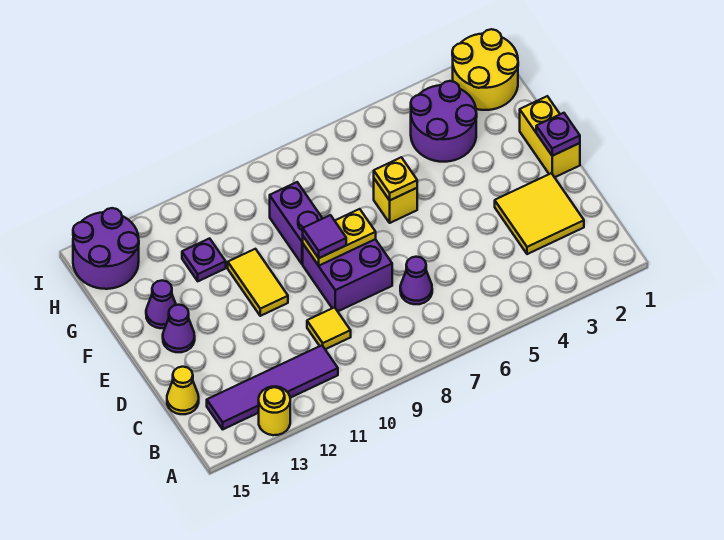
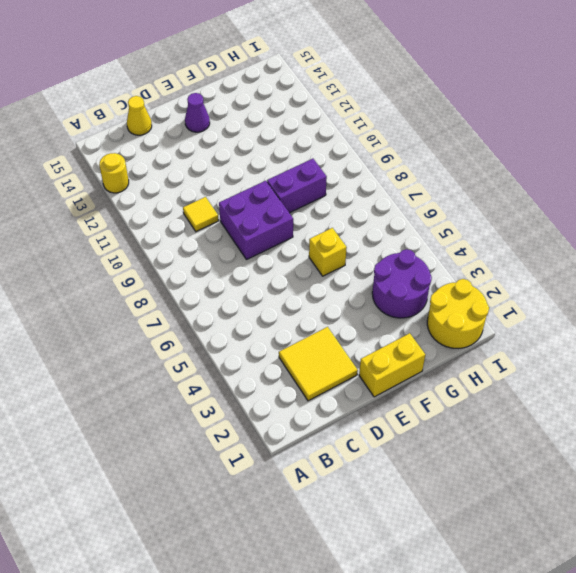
none -> purple 1x4 tile [207,345,338,429]
none -> purple 1x1 cone [400,257,432,304]
none -> yellow 1x2 tile [228,249,288,316]

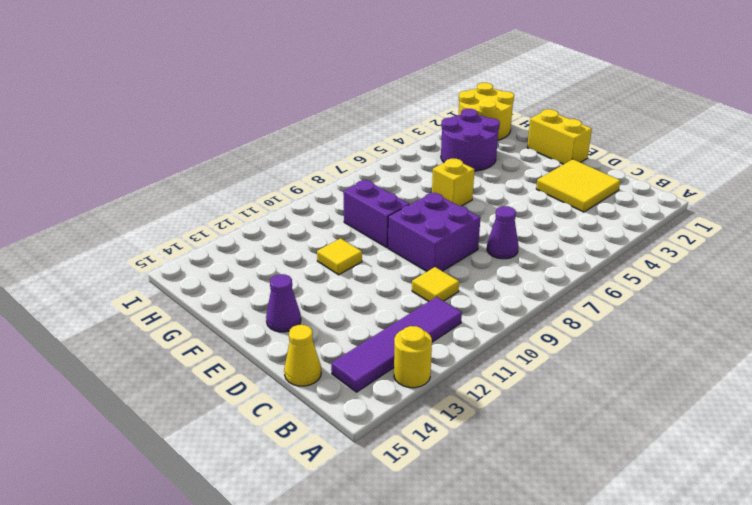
yellow 1x1 tile [317,238,362,275] -> yellow 1x2 tile [228,249,288,316]
none -> purple 1x1 cone [146,281,176,328]
none -> purple 1x1 plate [182,238,226,281]
none -> purple 2x2 round brick [73,208,139,289]

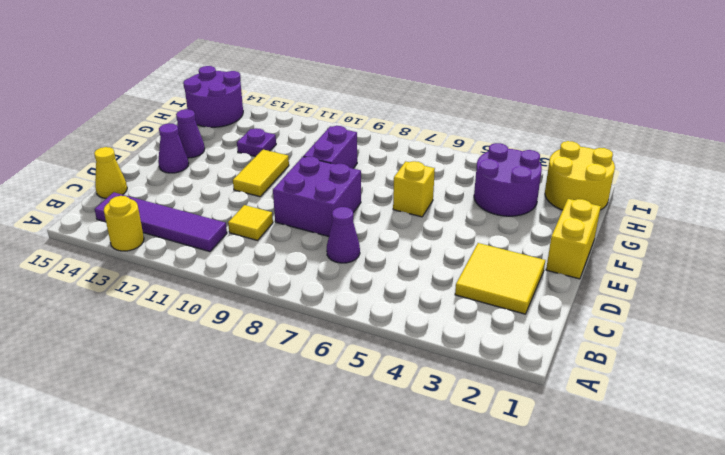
none -> purple 1x1 plate [536,113,580,156]
none -> yellow 1x2 plate [303,209,376,266]
none -> yellow 1x1 plate [374,157,417,200]

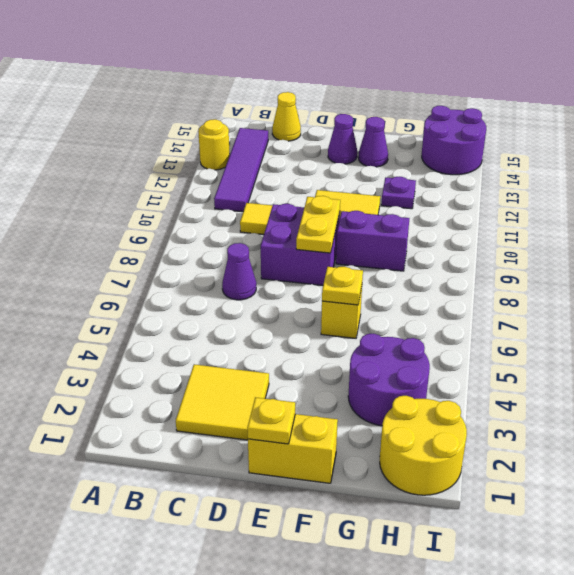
yellow 1x1 plate [247,397,295,444] -> purple 1x1 plate [536,113,580,156]
none -> purple 1x1 tile [303,215,346,258]

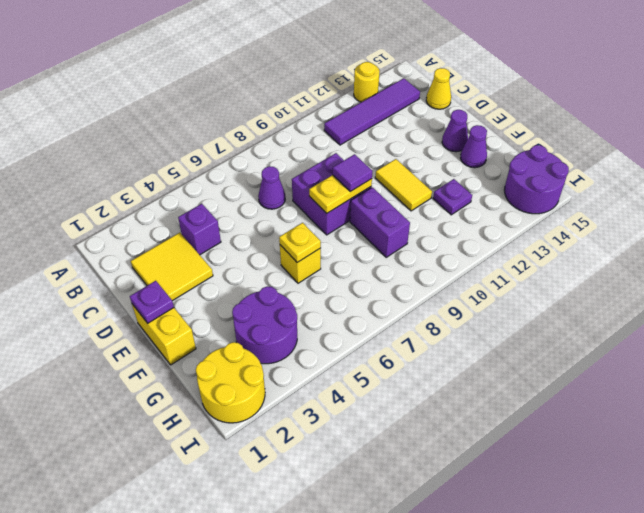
purple 1x1 brick [178,204,221,255] -> none
none -> yellow 1x1 tile [307,307,351,349]

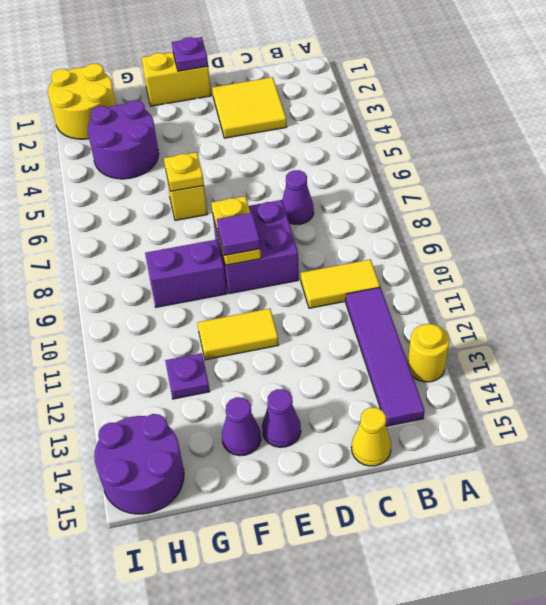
yellow 1x2 tile [301,259,380,308] -> yellow 1x1 tile [307,307,351,349]

